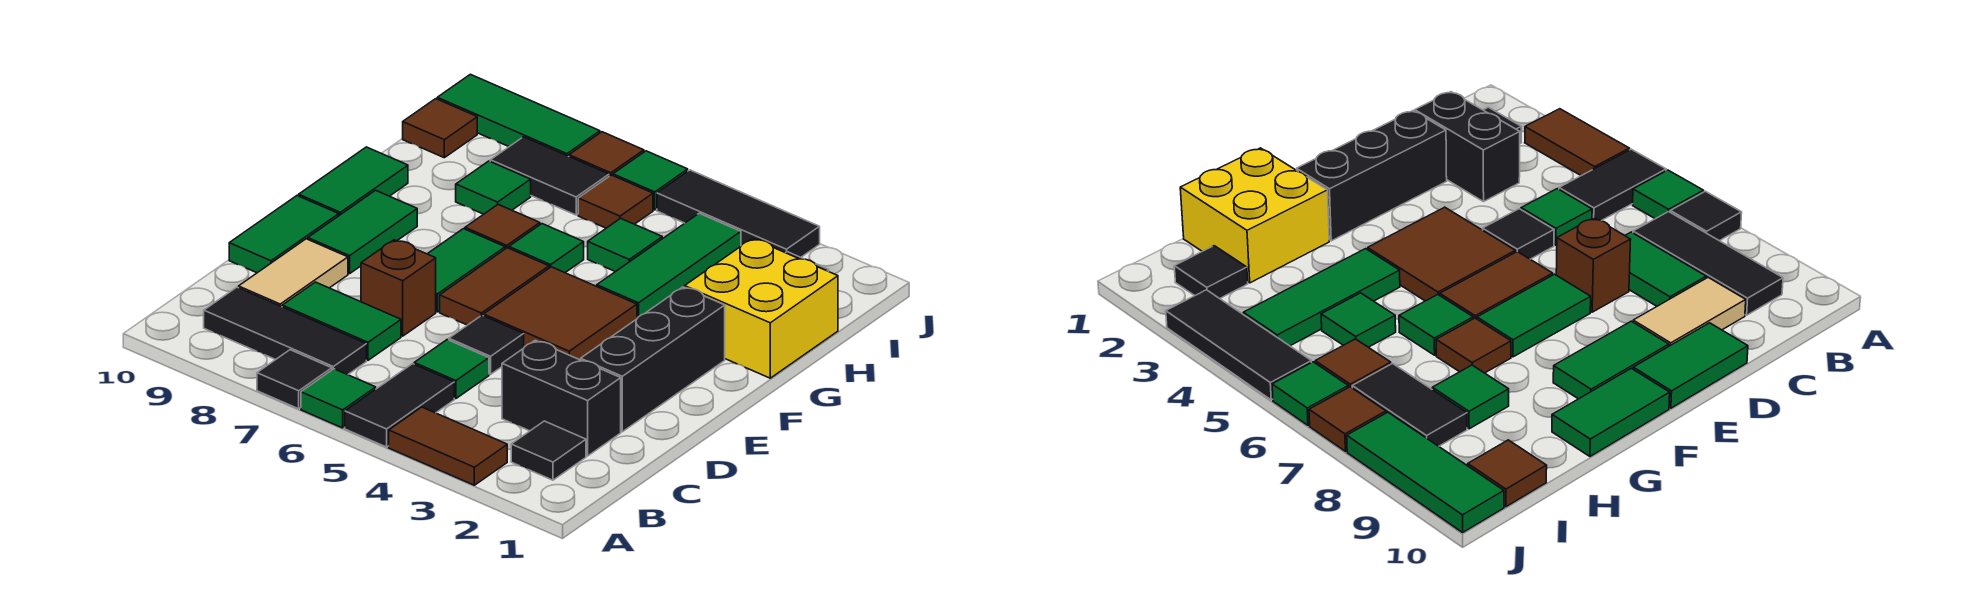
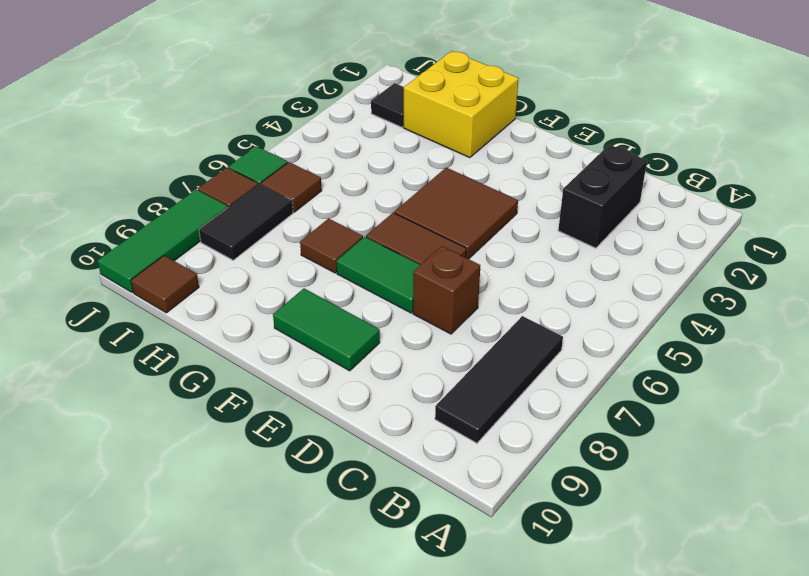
none -> brown 1x2 tile [389,407,507,485]
none -> black 1x2 tile [345,364,454,447]
none -> green 1x1 tile [301,369,376,428]
none -> black 1x1 tile [257,350,332,409]

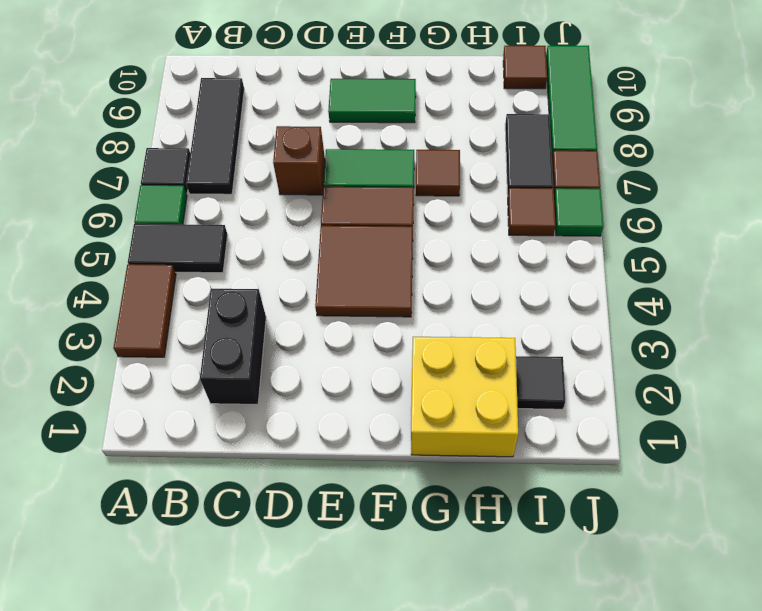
none -> black 1x1 tile [511,421,586,480]
none -> green 1x1 tile [414,340,489,399]
none -> green 1x2 tile [282,282,401,360]
none -> tan 1x2 tile [239,239,348,307]

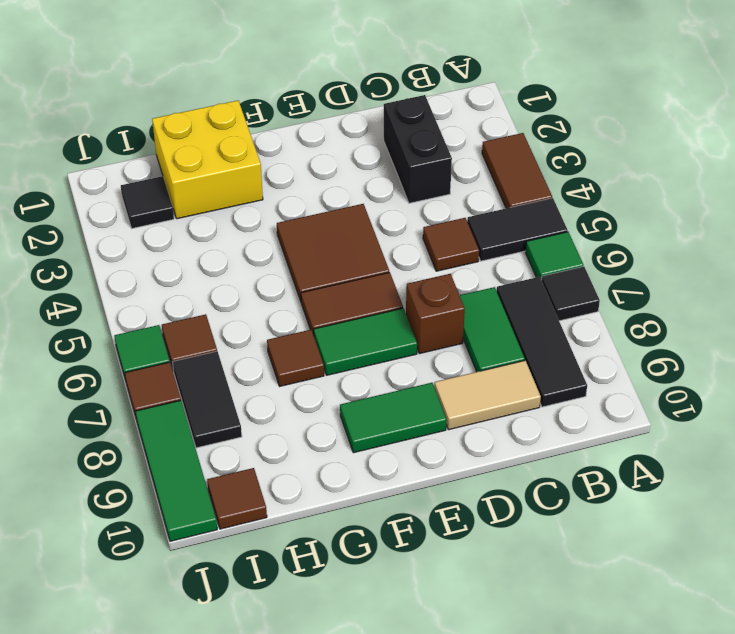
brown 1x1 tile [423,218,479,271] -> green 1x1 tile [414,340,489,399]
none -> black 1x1 tile [511,421,586,480]
none -> black 1x3 brick [581,287,725,432]
none -> black 1x1 tile [449,315,524,374]
none -> green 1x2 tile [229,196,339,273]

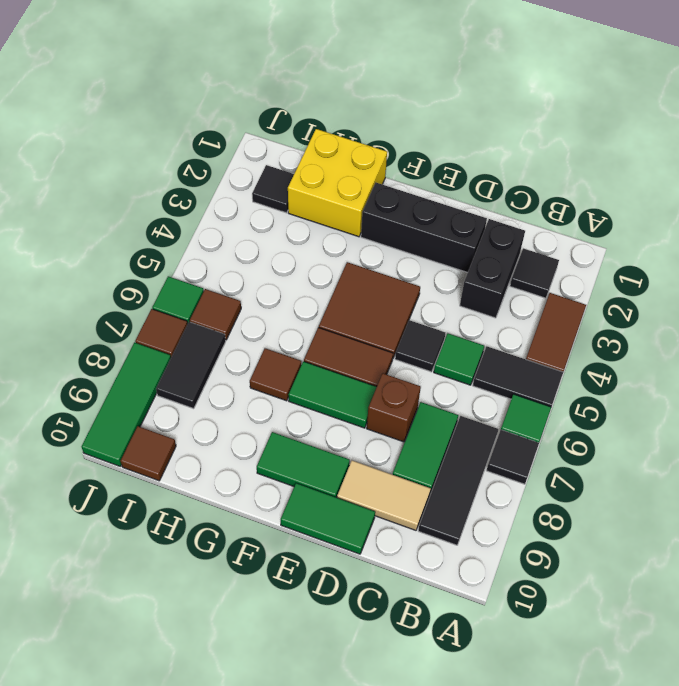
none -> green 1x2 tile [299,147,408,215]
none -> green 1x3 tile [597,213,741,318]
none -> green 1x1 tile [509,224,584,273]
none -> green 1x1 tile [588,218,662,272]

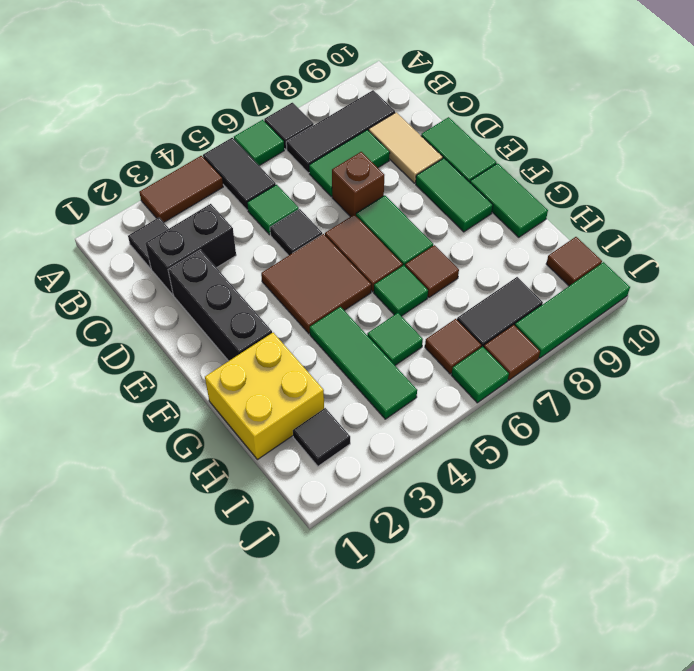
none -> green 1x1 tile [456,161,531,214]
none -> black 1x3 tile [657,170,820,257]

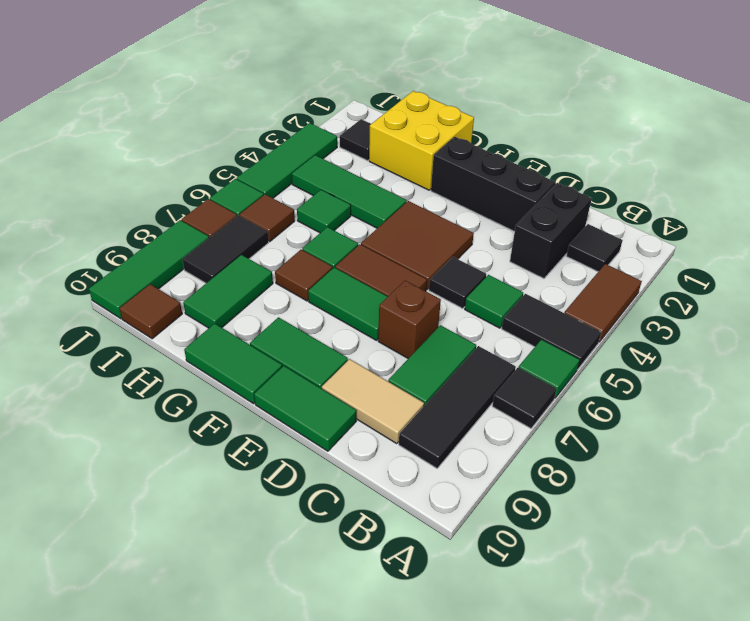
green 1x2 tile [183,255,273,328] -> green 1x1 tile [456,161,531,214]
green 1x3 tile [237,123,337,198] -> black 1x3 tile [657,170,820,257]

